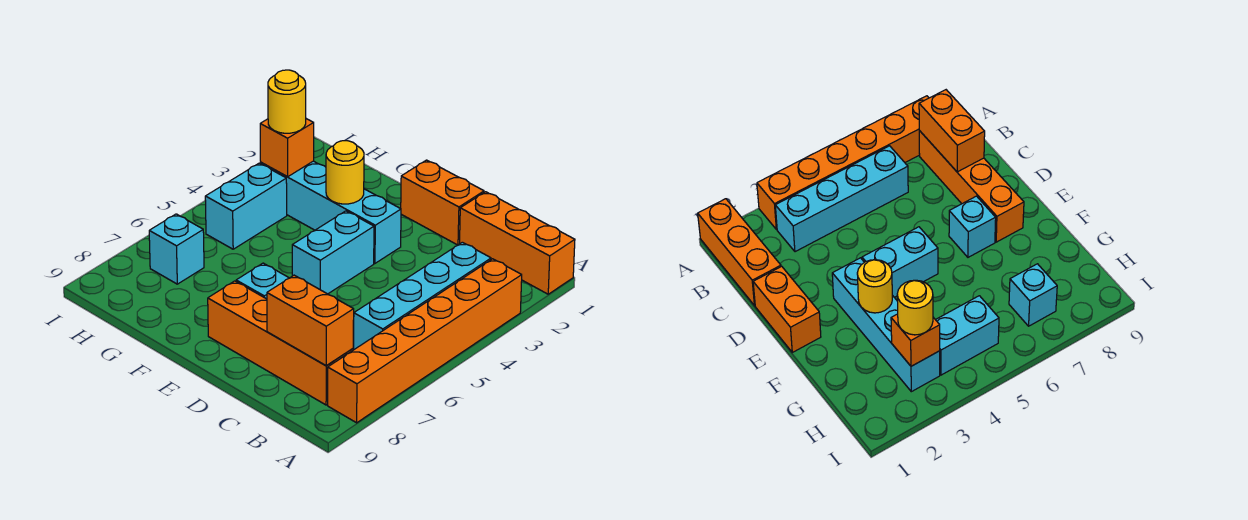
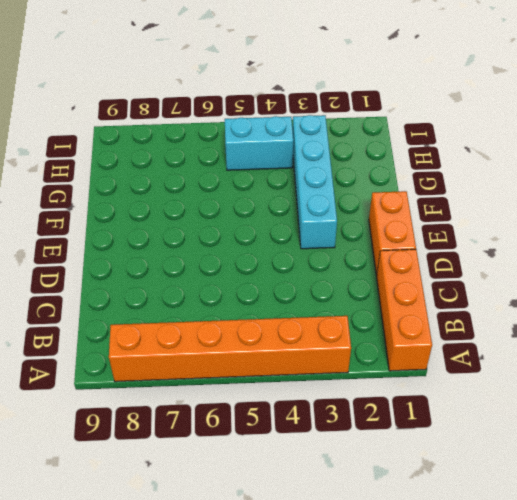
none -> cyan 1x4 brick [353,242,491,349]
none -> orange 1x4 brick [208,281,353,405]
none -> cyan 1x2 brick [292,211,374,294]

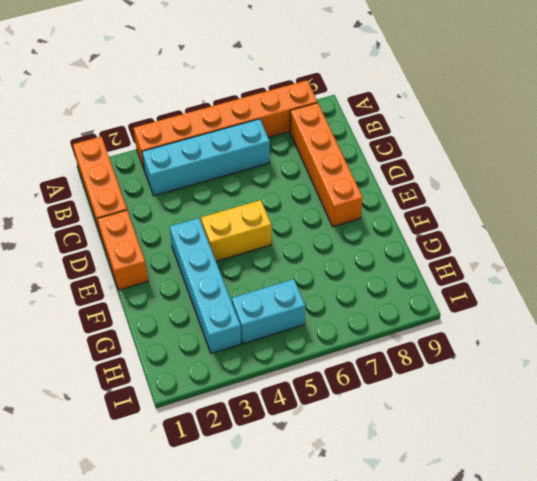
yellow 1x2 brick [201,200,271,261] -> cyan 1x2 brick [292,211,374,294]
none -> cyan 1x1 brick [236,263,289,299]
none -> cyan 1x1 brick [149,214,204,284]
none -> orange 1x2 brick [267,275,354,366]

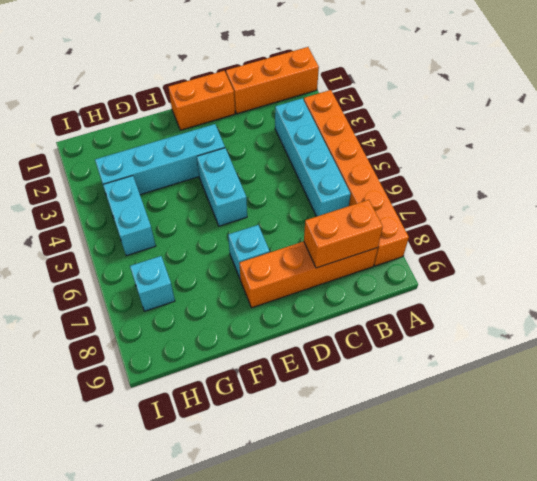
none -> yellow 1x1 round brick [326,141,364,204]
none -> orange 1x1 brick [260,119,314,177]
none -> yellow 1x1 round brick [268,70,306,133]

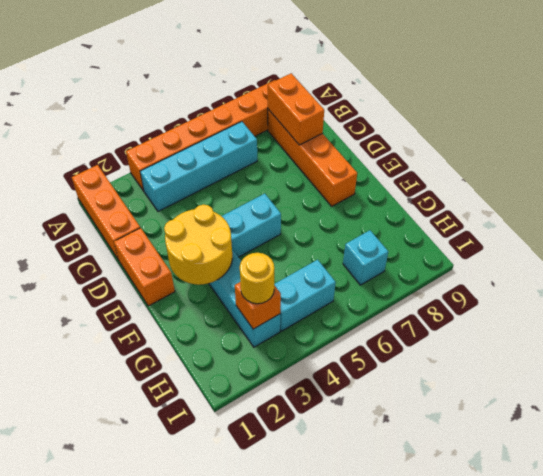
yellow 2x2 round brick [164,204,232,285] -> yellow 1x1 round brick [326,141,364,204]
none -> cyan 1x1 brick [236,263,289,299]

